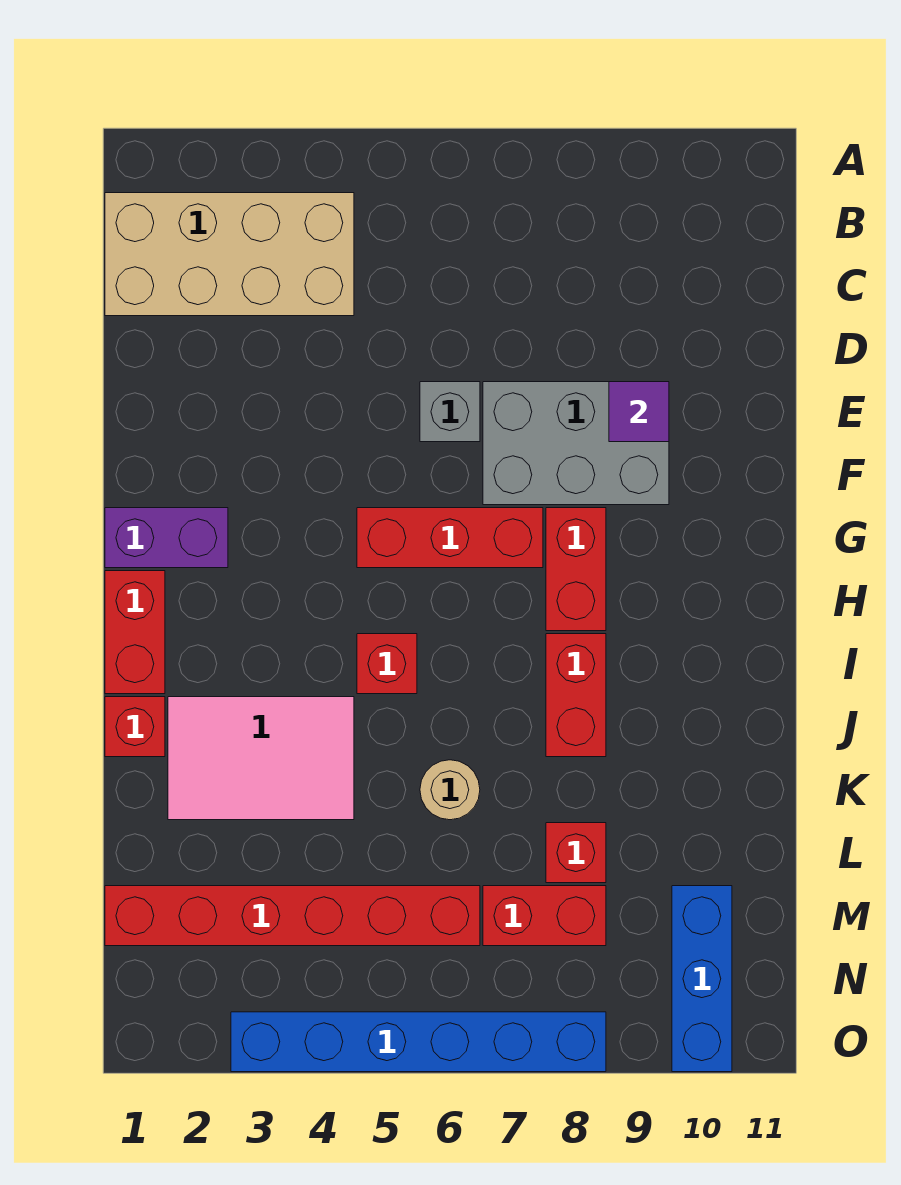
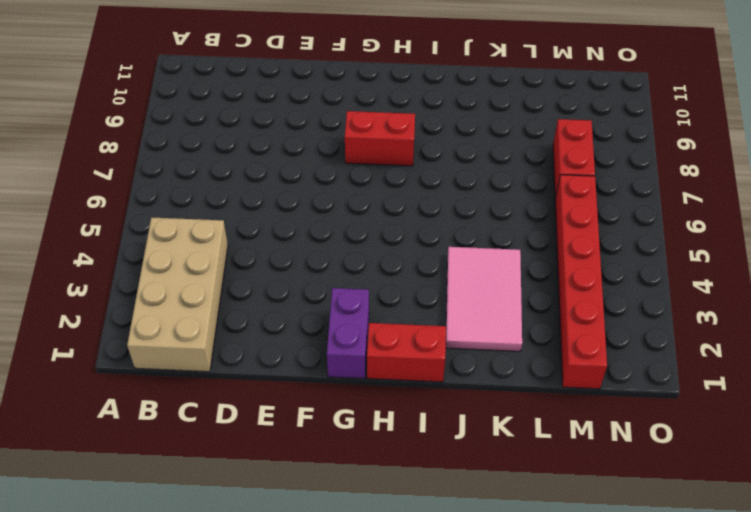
none -> grey 1x1 brick [420,382,480,442]
none -> grey 2x3 brick [483,382,669,505]
none -> red 1x3 brick [357,508,543,568]

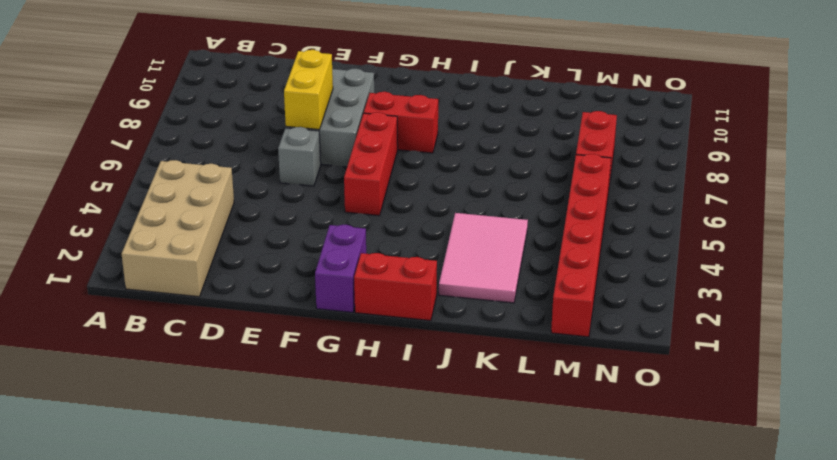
yellow 1x2 brick [284,50,333,129] -> none
none -> red 1x1 brick [357,634,417,694]
none -> red 1x2 brick [546,634,606,757]
none -> red 1x1 brick [105,697,165,757]

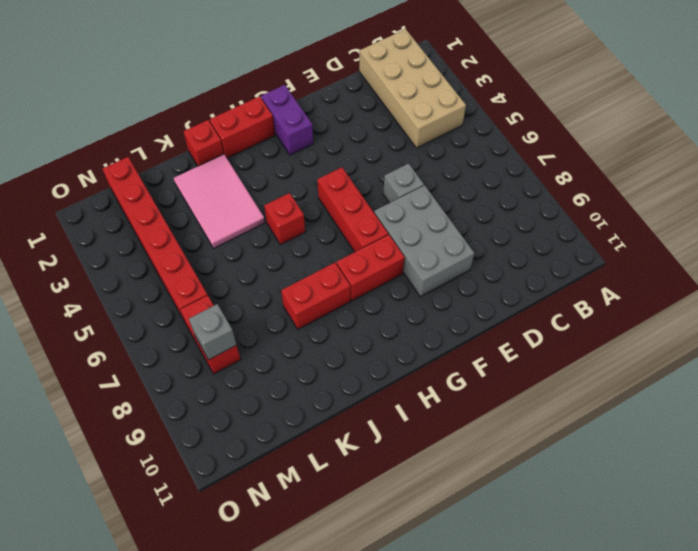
grey 1x1 brick [189,304,236,360] -> none
none -> tan 1x1 round brick [420,760,480,820]
none -> red 1x1 brick [546,823,606,883]
none -> blue 1x3 brick [672,886,732,1072]

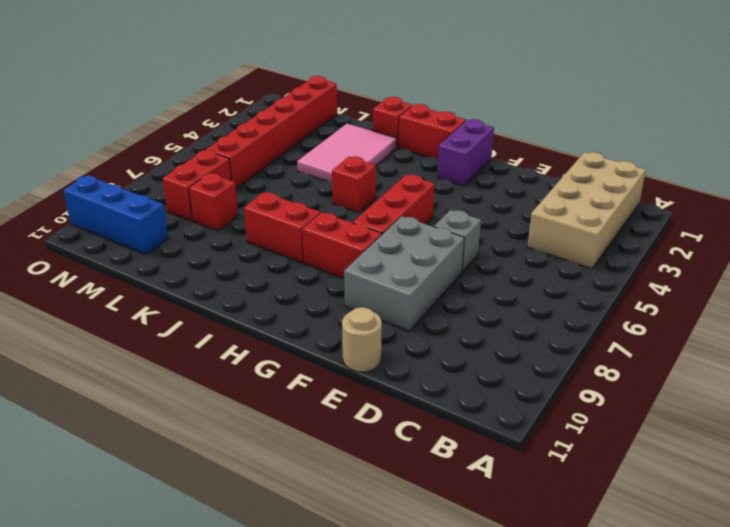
tan 1x1 round brick [342,307,382,372] -> tan 1x1 round brick moved to [420,760,480,820]
none -> blue 1x6 brick [231,1012,606,1072]
none -> purple 1x1 tile [609,382,669,442]

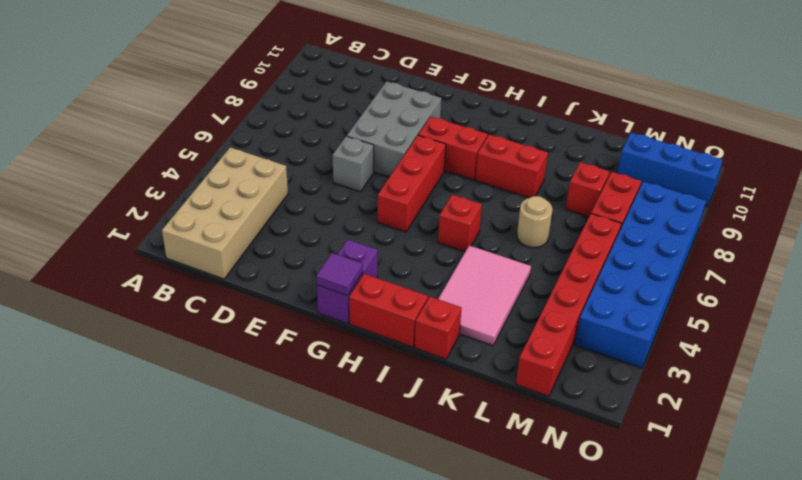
purple 1x1 tile [316,253,363,296] -> purple 1x1 tile moved to [609,382,669,442]
blue 2x6 brick [575,181,706,368] -> blue 1x6 brick [231,1012,606,1072]

